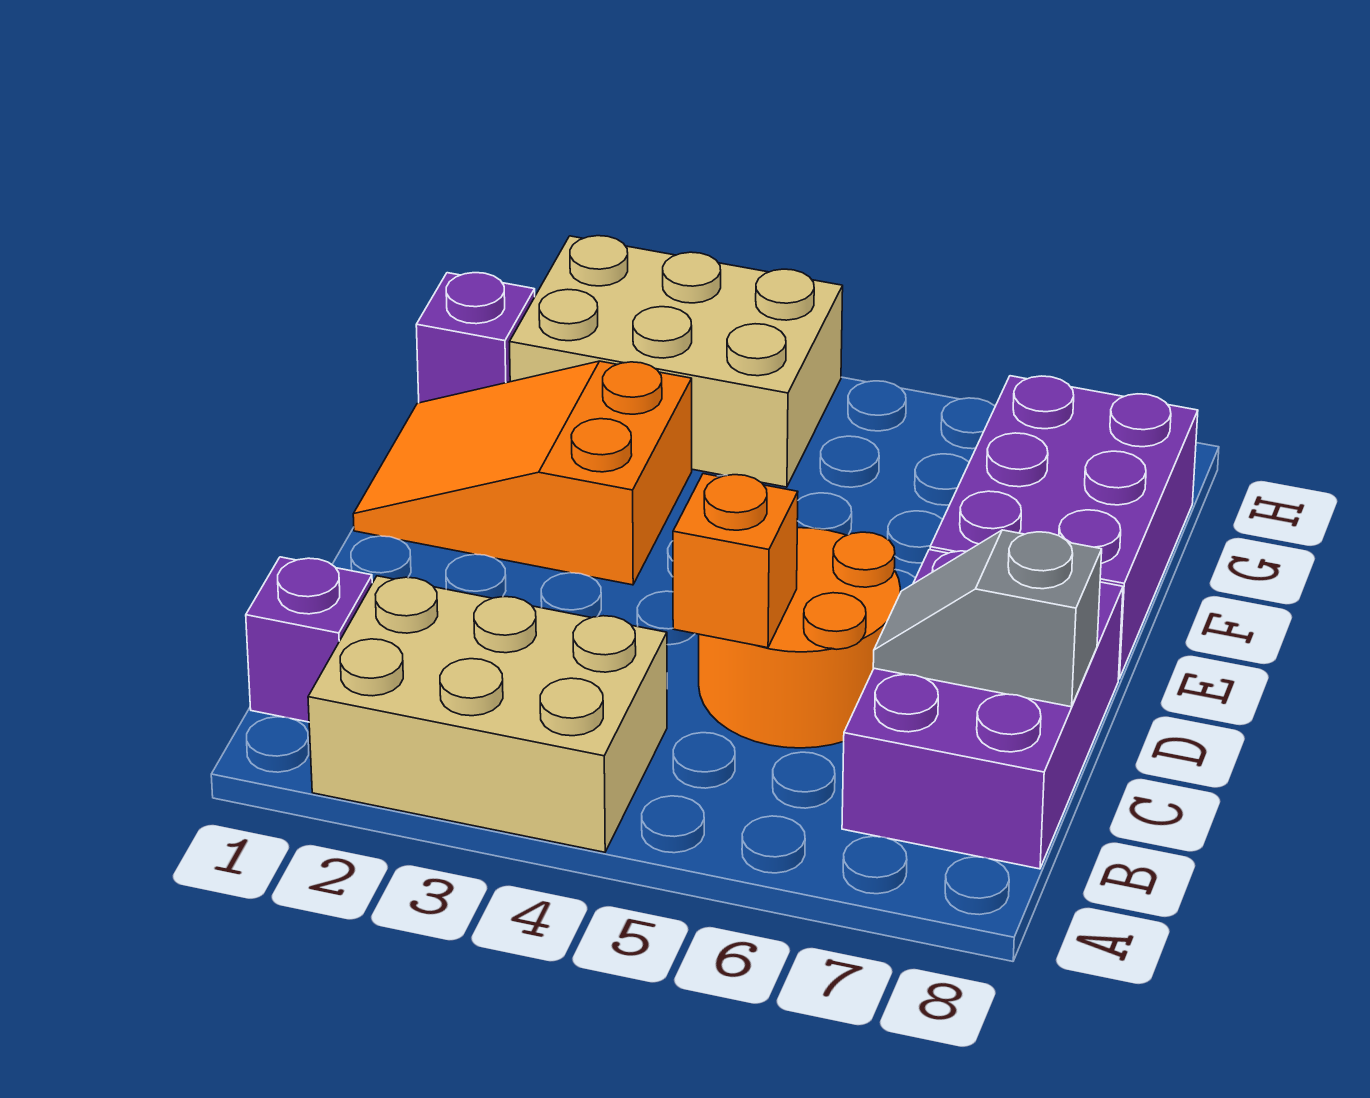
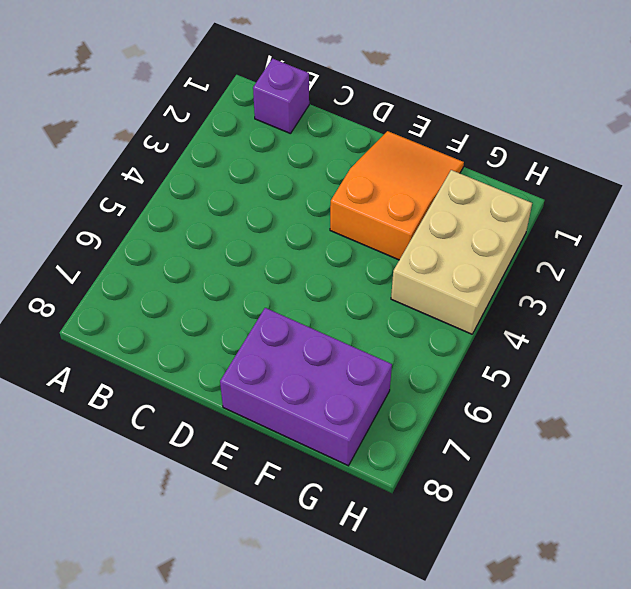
none -> tan 2x3 brick [308,576,667,852]
none -> purple 2x3 brick [842,550,1123,869]

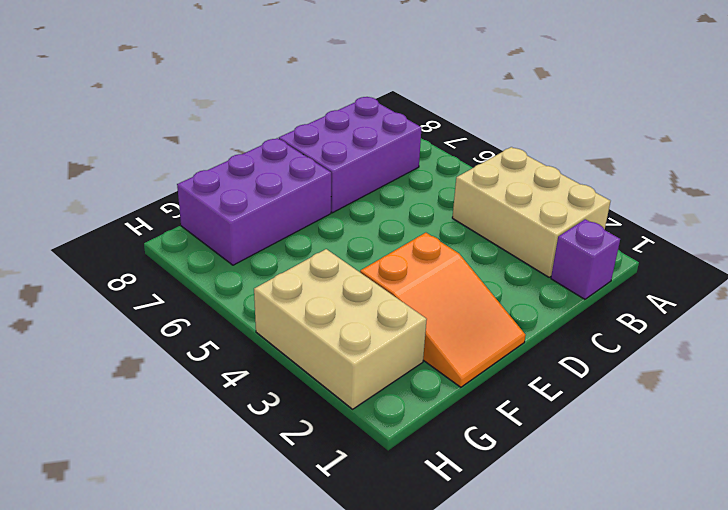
none -> orange 2x2 round brick [699,528,900,748]
none -> purple 1x1 brick [416,273,535,403]

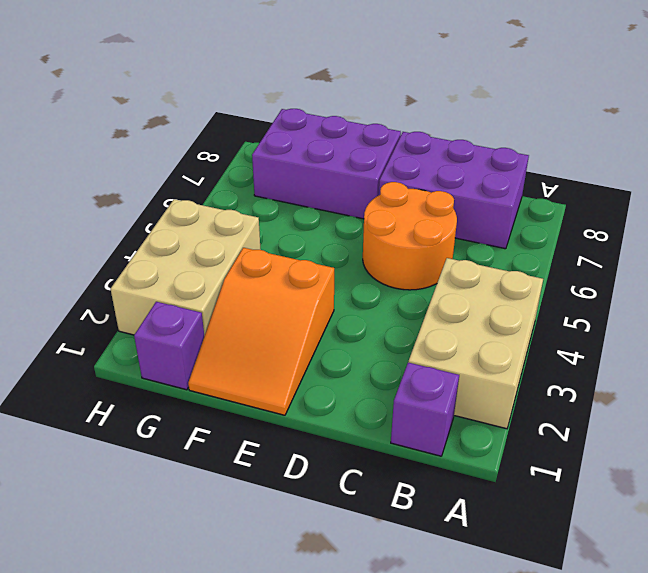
none -> orange 1x1 brick [673,474,798,648]
none -> grey 1x2 slope [873,530,1102,707]

